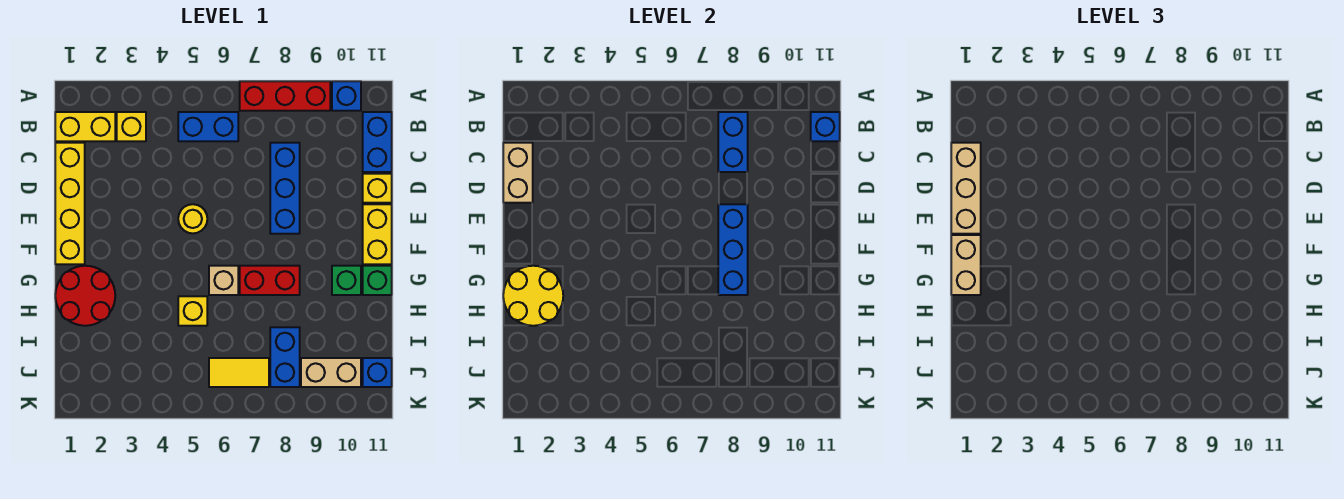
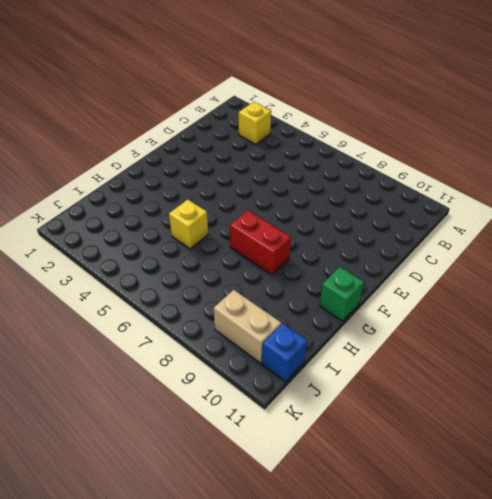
none -> red 1x3 brick [240,81,330,111]
none -> blue 1x1 brick [332,81,361,111]
none -> yellow 1x2 brick [55,112,115,141]

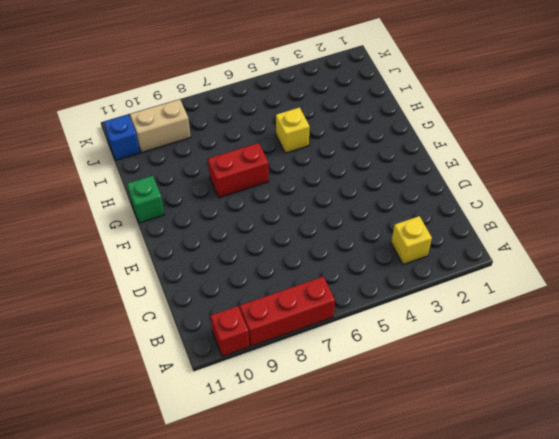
red 1x1 brick [211,306,249,357] -> blue 1x1 brick [332,81,361,111]
none -> yellow 1x2 brick [55,112,115,141]
none -> blue 1x2 brick [178,112,238,141]
none -> blue 1x2 brick [363,112,392,172]

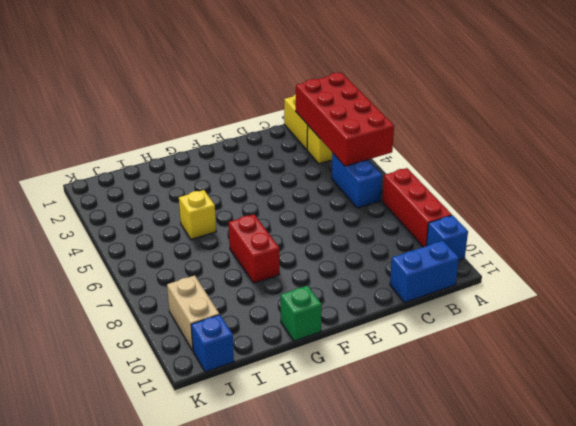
red 2x4 brick [296,73,394,166] -> none
none -> yellow 1x4 brick [55,143,85,264]
none -> blue 1x3 brick [270,143,300,234]
none -> yellow 1x1 brick [363,174,392,203]

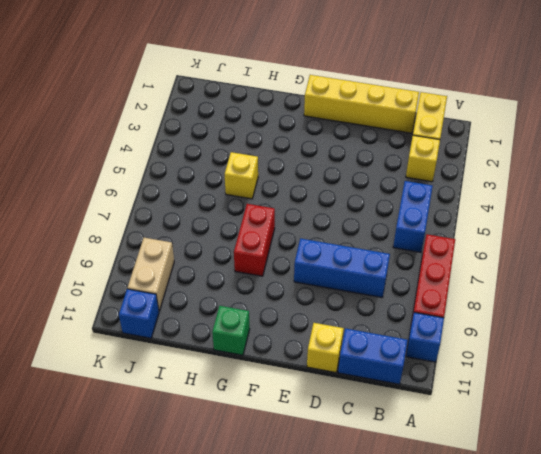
none -> yellow 1x1 round brick [178,204,207,233]
none -> yellow 1x2 brick [363,204,392,264]
none -> red 2x2 round brick [55,266,115,326]

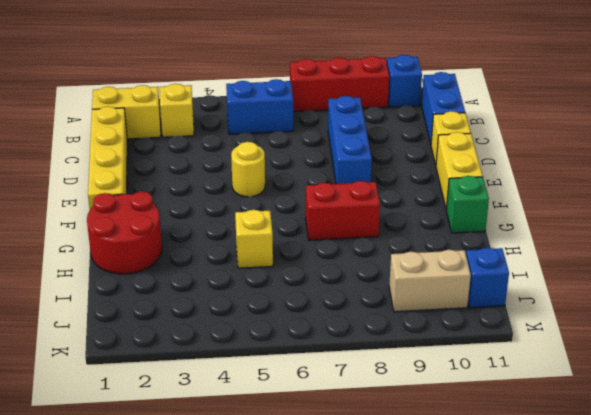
none -> tan 1x1 brick [209,266,238,295]
none -> green 1x1 brick [332,266,361,295]
none -> blue 1x2 brick [270,327,300,387]

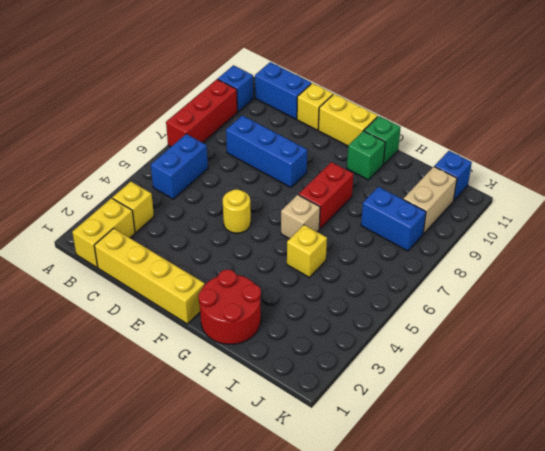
none -> yellow 1x2 tile [209,358,269,387]
none -> blue 1x2 brick [718,112,748,172]
none -> blue 1x1 brick [811,112,840,141]

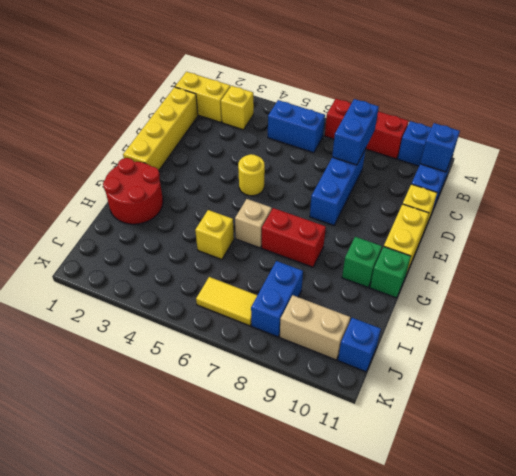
none -> tan 1x2 brick [503,143,533,203]
none -> blue 1x3 brick [718,204,748,295]
none -> yellow 2x2 round brick [503,266,563,326]

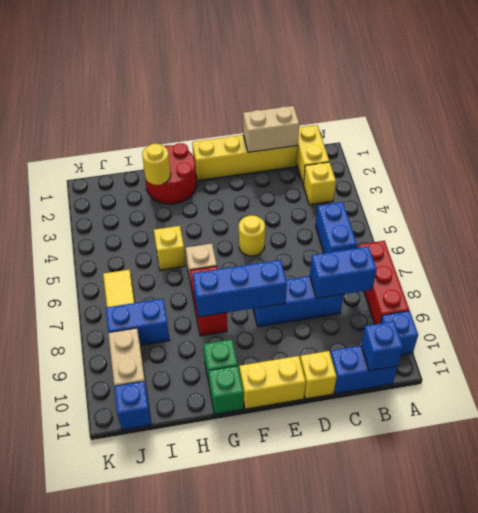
yellow 1x1 round brick [142,144,171,185] -> yellow 2x2 round brick [503,266,563,326]
none -> tan 1x3 brick [951,143,981,234]
none -> tan 1x2 brick [951,235,981,295]

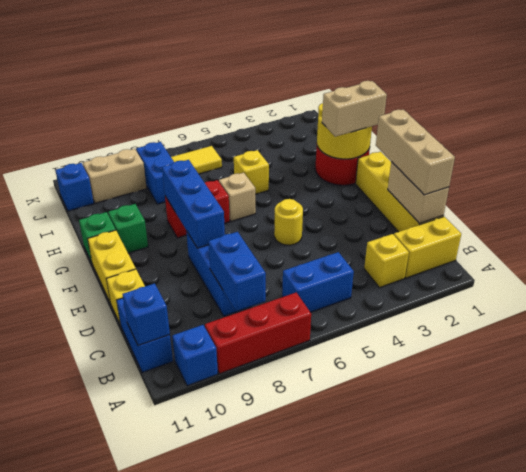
tan 1x2 brick [322,81,387,137] -> tan 1x2 brick turned to [951,235,981,295]

